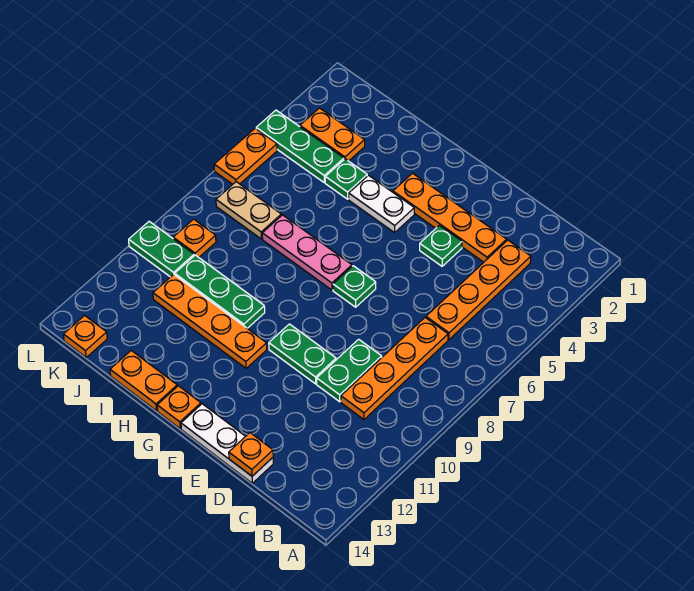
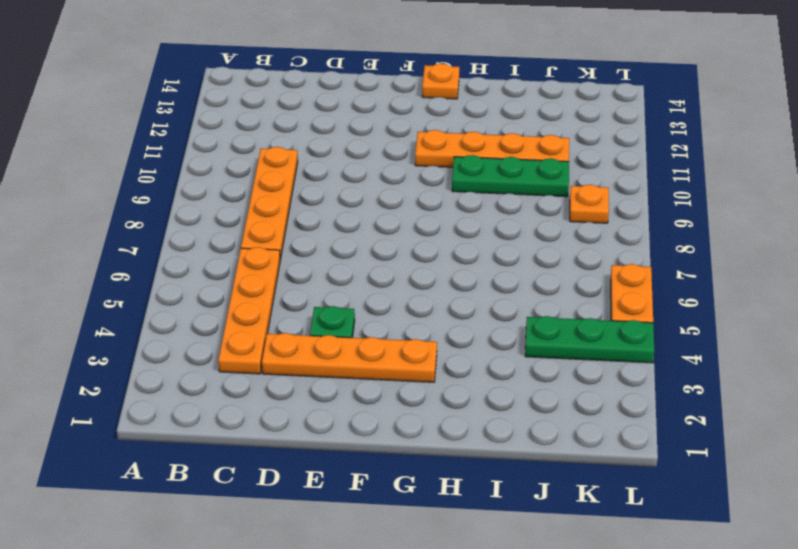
none -> green 1x2 plate [317,339,382,402]
none -> white 1x3 plate [181,404,273,483]
none -> green 1x2 plate [269,324,336,384]

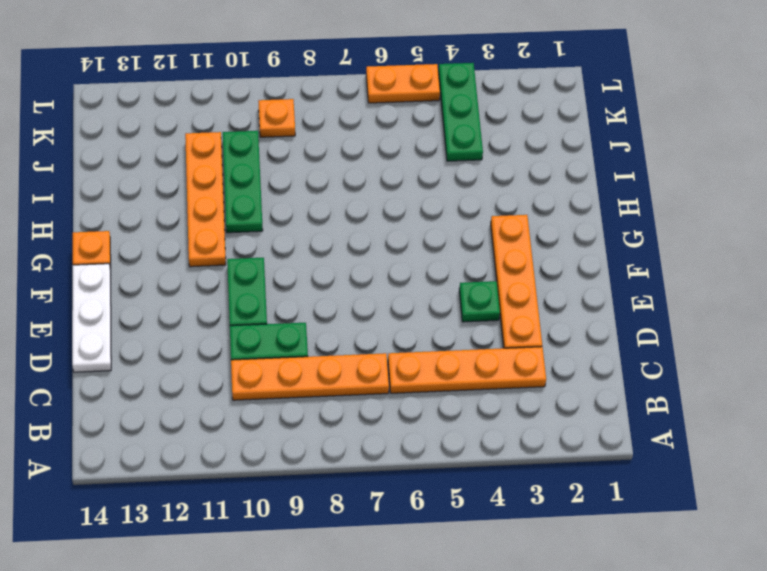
none -> green 1x1 plate [333,266,376,307]
none -> white 1x2 plate [349,175,414,233]
none -> pink 1x3 plate [262,215,352,290]

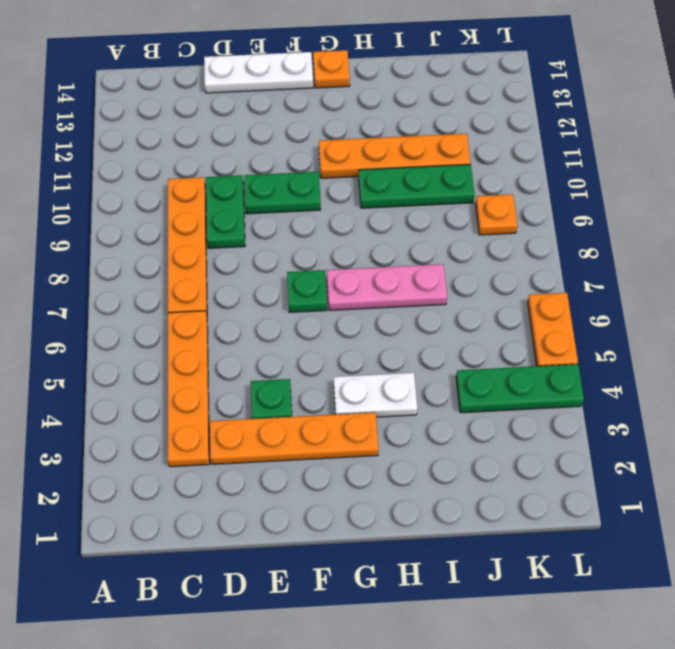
none -> orange 1x2 plate [110,351,177,411]
none -> green 1x1 plate [325,159,367,199]
none -> orange 1x2 plate [300,108,365,161]

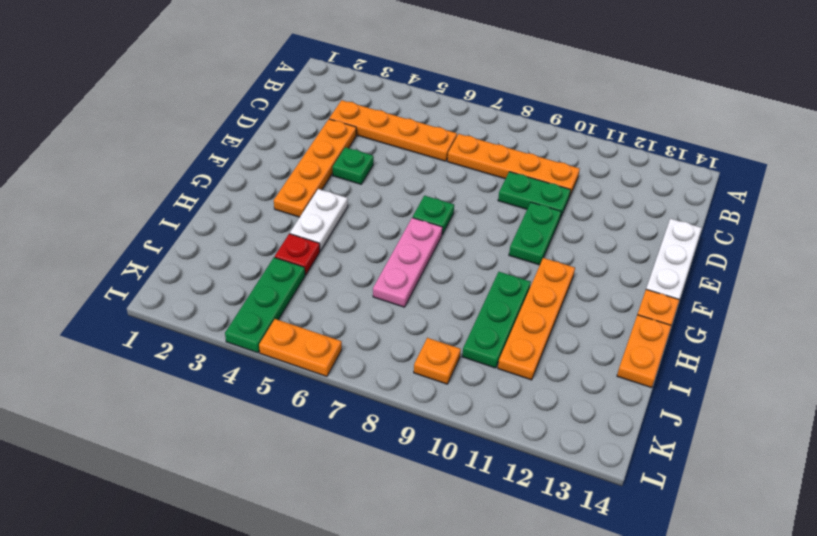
red 1x1 plate [275,234,320,275] -> green 1x1 plate [325,159,367,199]
none -> orange 1x2 plate [300,108,365,161]
none -> tan 1x2 plate [216,182,281,239]
none -> green 1x2 plate [129,221,194,277]

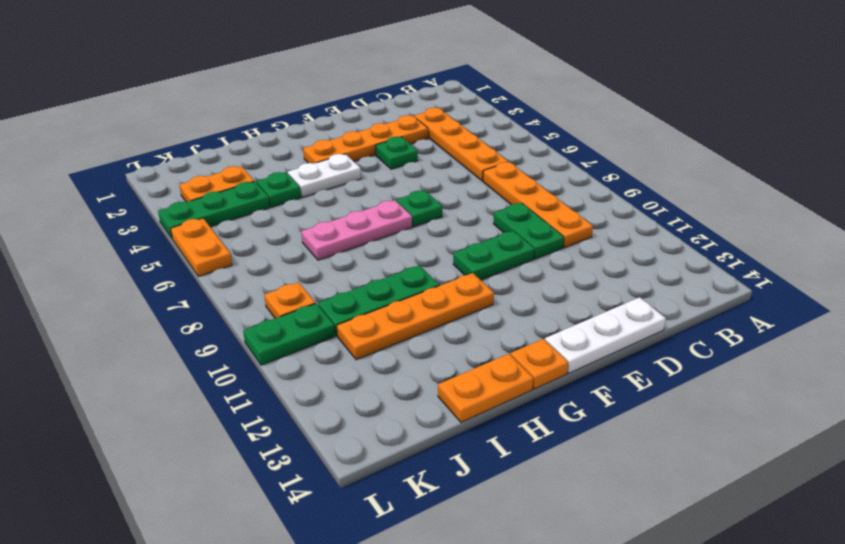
none -> tan 1x2 plate [216,182,281,239]
none -> orange 1x1 plate [64,315,107,357]
none -> orange 1x1 plate [229,433,273,476]

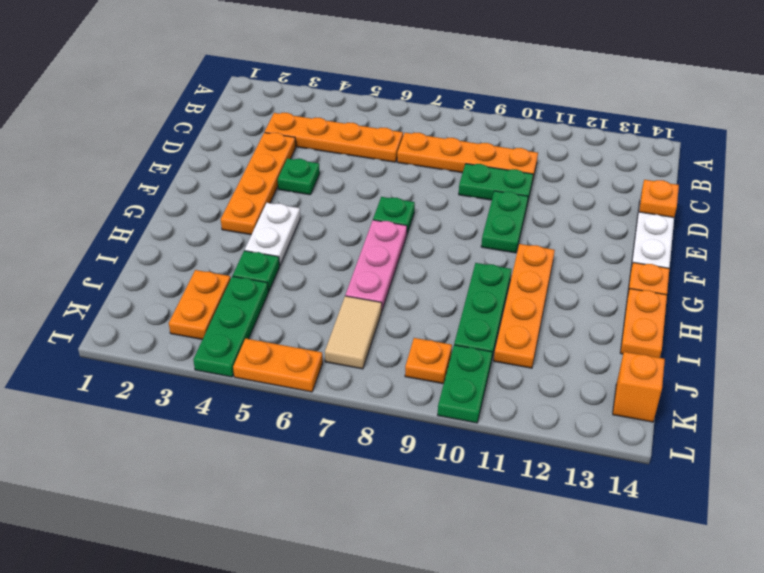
tan 1x2 tile [325,296,382,369] -> tan 1x2 plate [216,182,281,239]
orange 1x1 brick [613,352,665,422] -> orange 1x1 plate [64,315,107,357]

